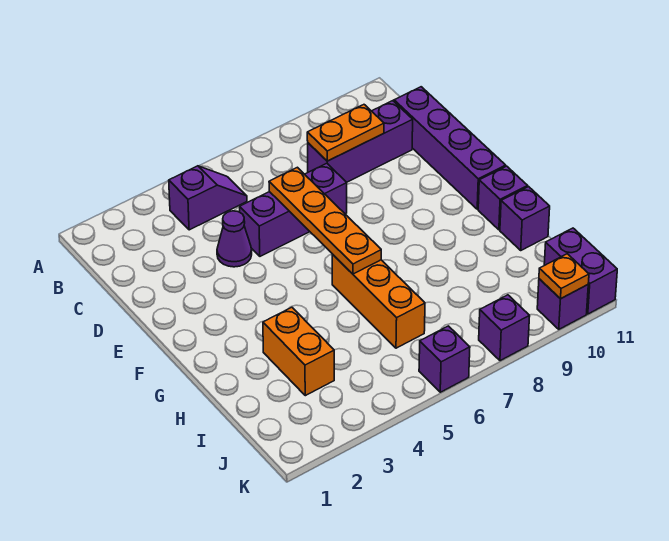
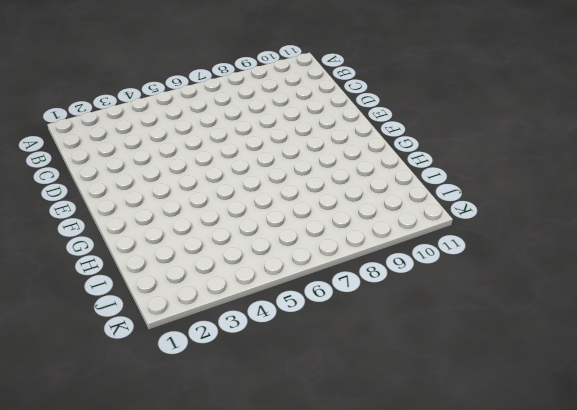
none -> purple 1x2 slope [169,166,247,230]
none -> purple 1x3 brick [308,101,413,182]
none -> purple 1x4 brick [394,87,506,209]

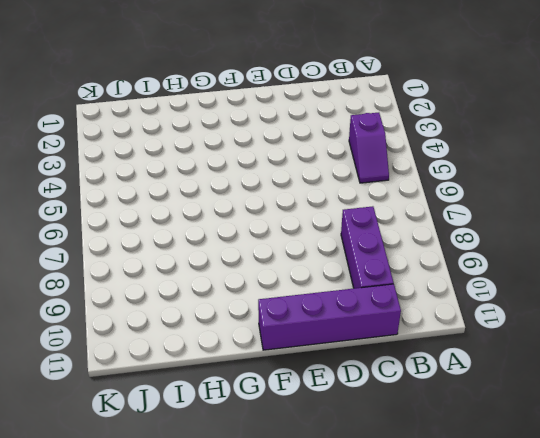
none -> purple 1x1 cone [217,211,252,267]
none -> purple 1x3 brick [240,163,347,256]
none -> orange 1x3 brick [332,254,425,348]

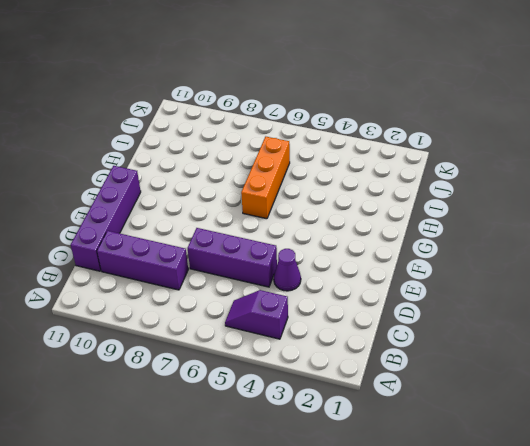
none -> purple 1x1 brick [478,166,528,230]
none -> orange 1x2 brick [263,307,334,396]
none -> purple 1x1 brick [500,187,550,250]

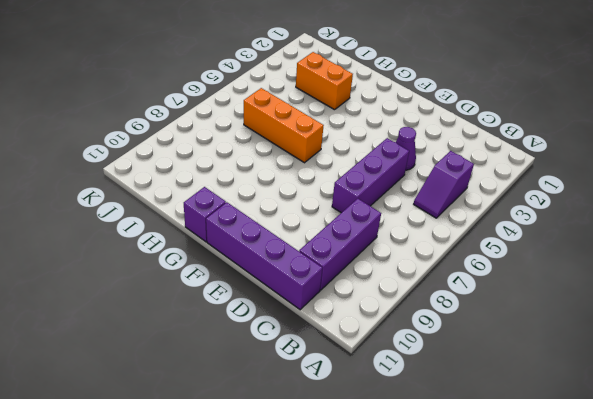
none -> purple 1x1 brick [500,187,550,250]
none -> purple 1x2 brick [544,228,617,314]
none -> purple 1x1 brick [419,326,470,392]

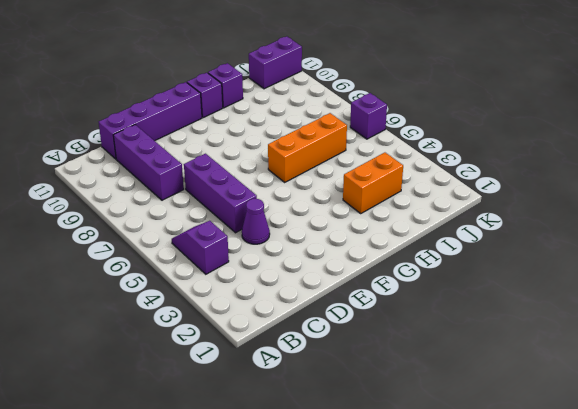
none -> purple 1x1 brick [479,295,530,361]
none -> purple 1x1 brick [537,279,588,329]
none -> orange 1x2 plate [307,105,384,161]

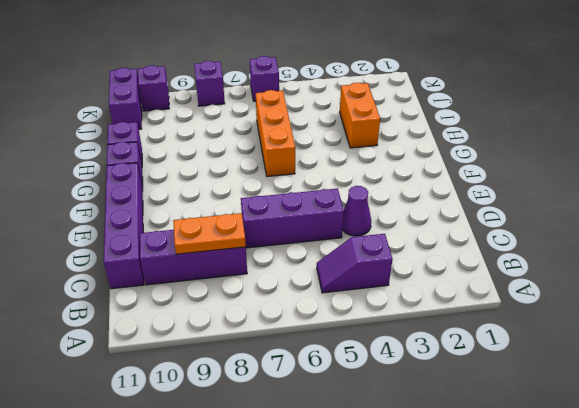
none -> orange 1x4 plate [269,167,381,274]
none -> orange 1x1 plate [539,254,589,299]

